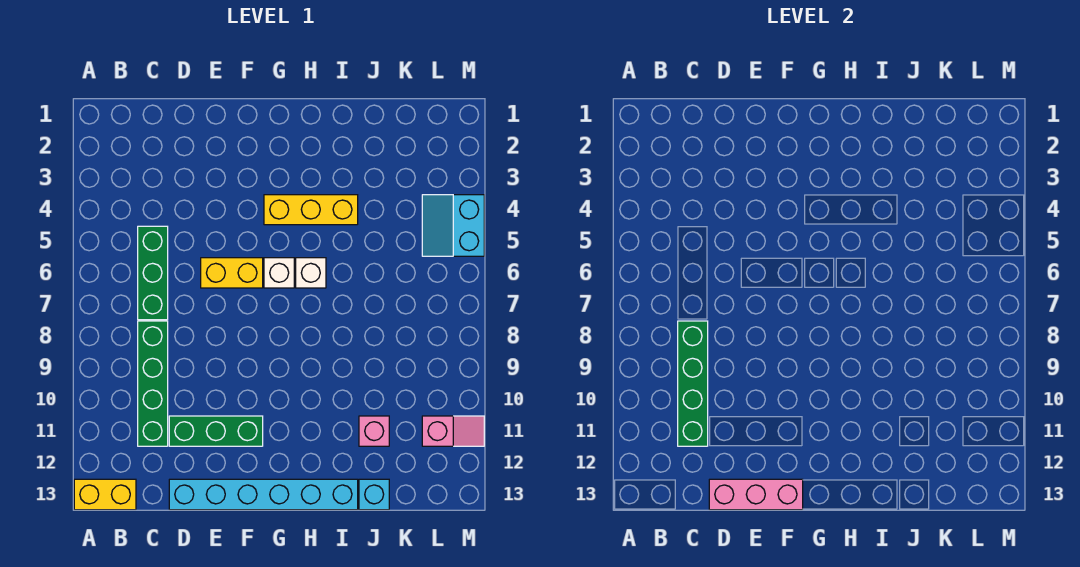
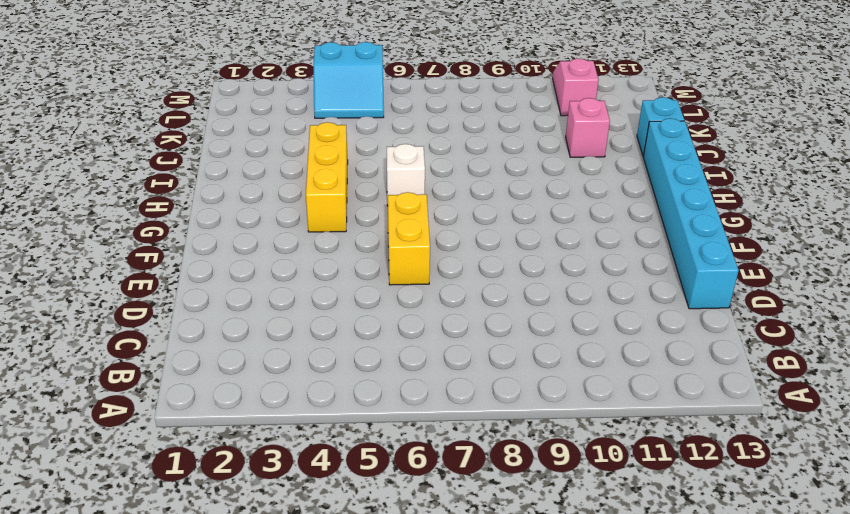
none -> yellow 1x2 brick [74,479,136,510]
none -> green 1x3 brick [138,226,168,320]
none -> green 1x4 brick [138,321,168,446]

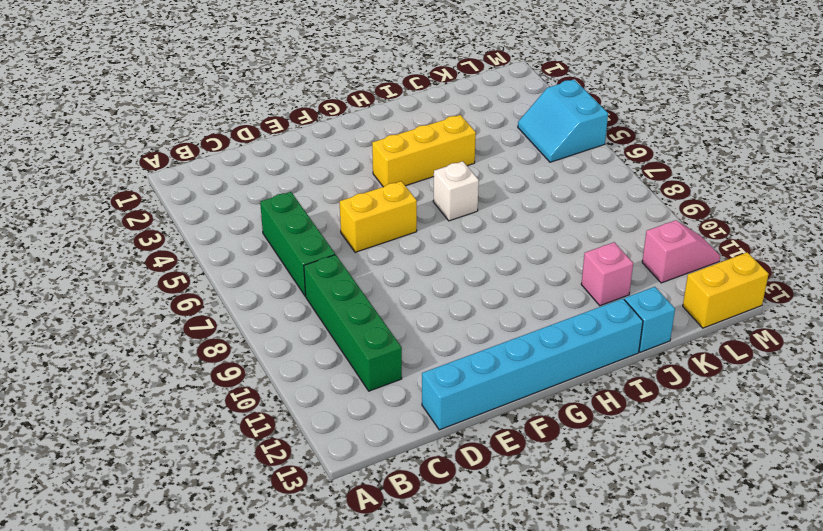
yellow 1x2 brick [683,252,768,328] -> yellow 1x2 brick moved to [74,479,136,510]
none -> green 1x3 brick [169,416,263,446]
none -> white 1x1 brick [264,258,294,288]
none -> green 1x4 brick [678,321,708,446]

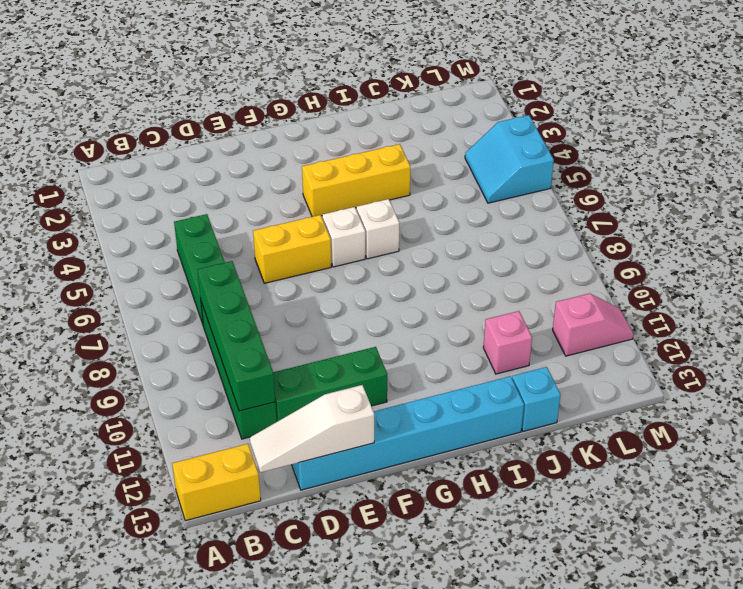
white 1x3 slope [250,385,374,472] -> pink 1x3 brick [709,479,803,510]

